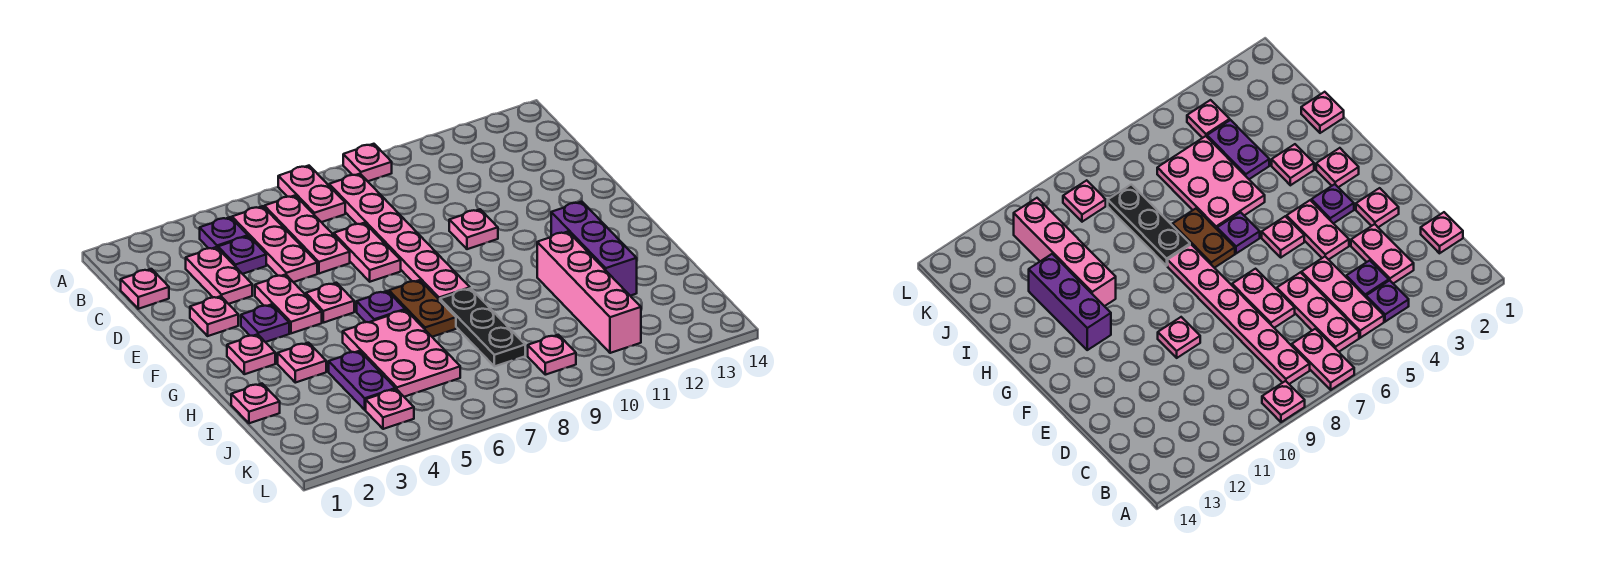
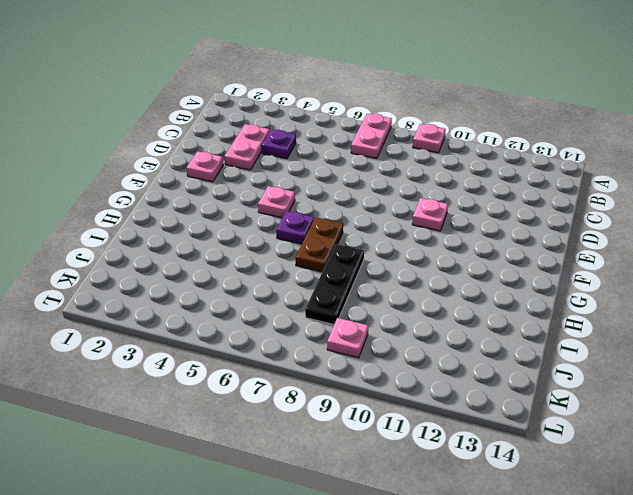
none -> purple 1x1 plate [200,217,248,249]
none -> pink 1x3 plate [232,206,317,282]
none -> pink 1x3 plate [264,196,350,274]

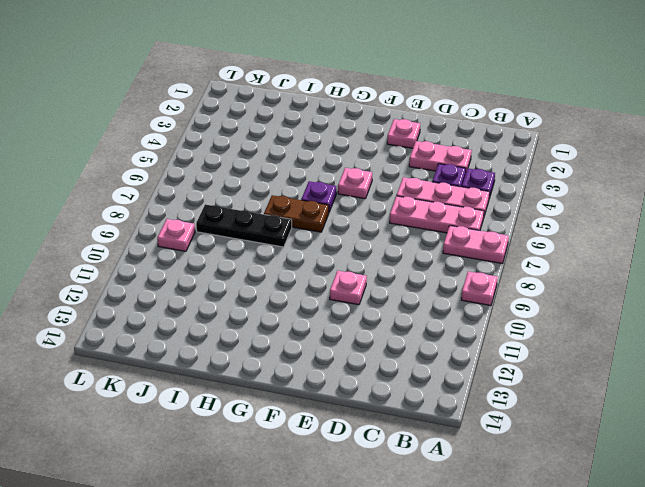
none -> pink 1x6 plate [329,174,470,300]
none -> pink 1x1 plate [121,269,169,309]
none -> pink 1x2 plate [334,223,401,282]

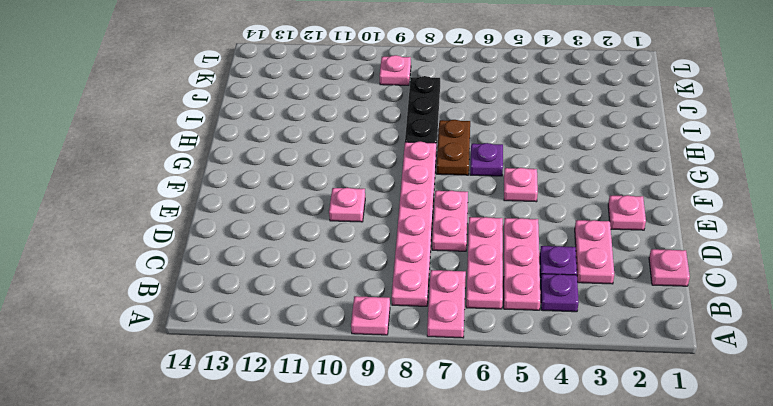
none -> pink 1x2 plate [255,274,322,333]
none -> purple 1x1 plate [241,304,289,342]
none -> pink 1x1 plate [227,334,275,374]

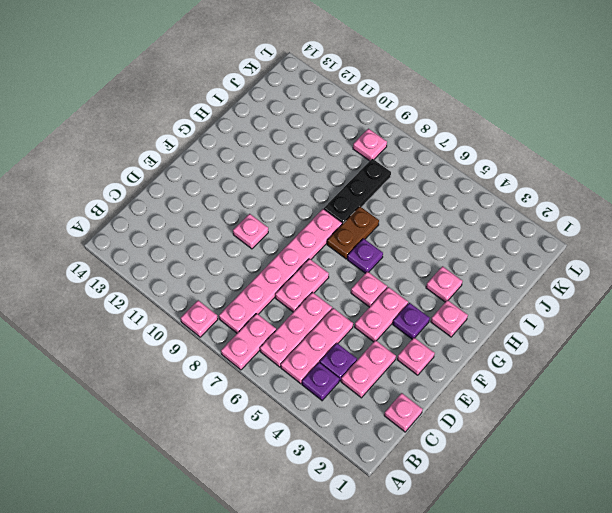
none -> purple 1x3 brick [551,202,637,296]
none -> pink 2x3 plate [343,310,460,397]
none -> pink 1x4 brick [537,232,641,353]

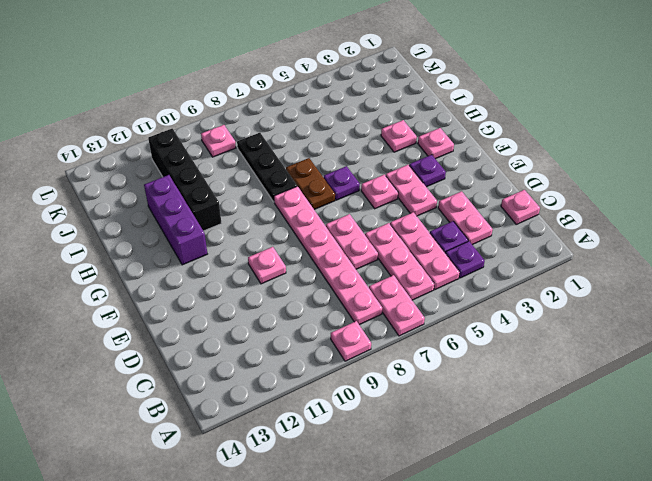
black 1x4 brick [148,129,221,231] -> pink 1x4 brick [537,232,641,353]
none -> pink 1x1 plate [190,296,238,336]
none -> pink 2x3 plate [343,310,460,397]
none -> pink 1x1 plate [231,384,280,423]

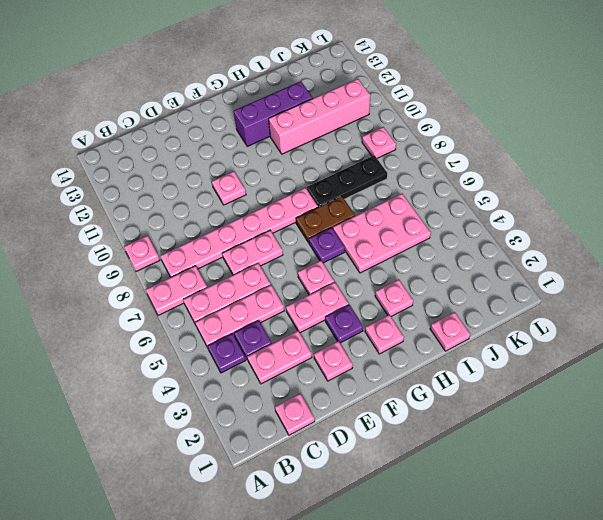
none -> purple 1x2 plate [329,351,396,410]
none -> pink 1x1 plate [366,389,414,429]

